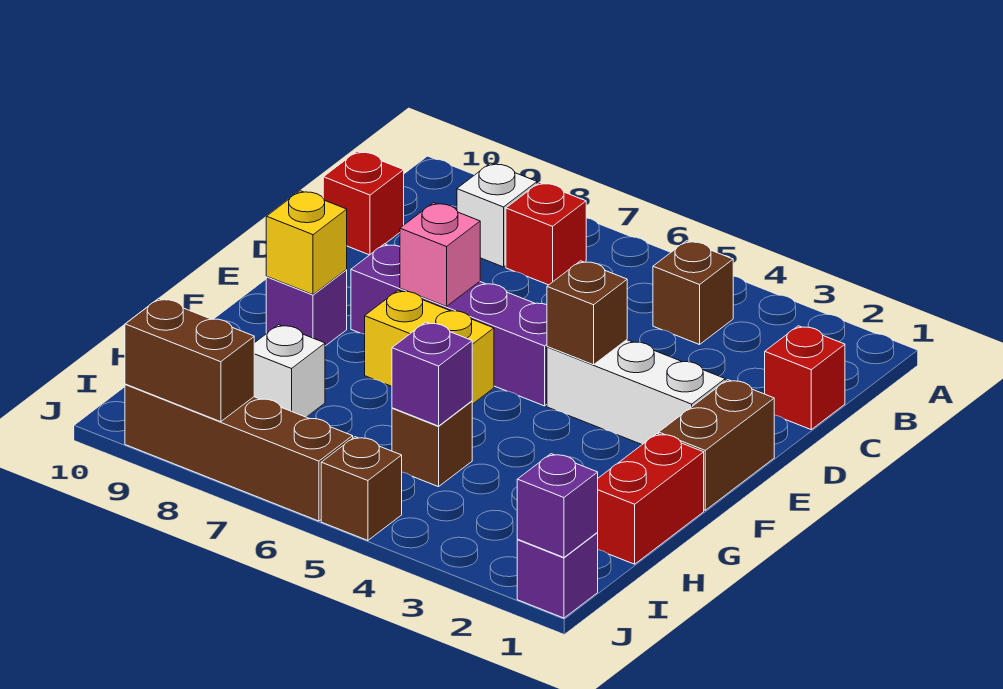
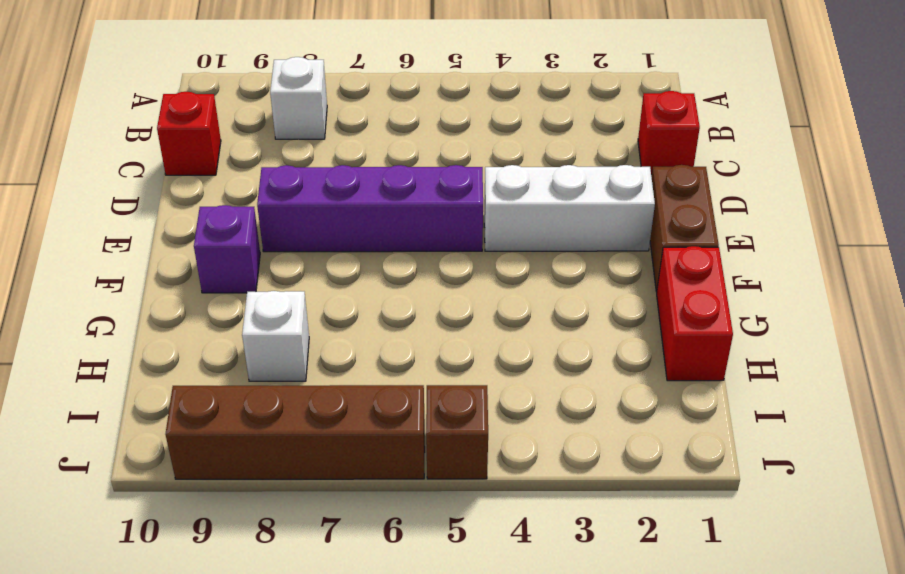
none -> brown 1x1 brick [653,241,733,345]
none -> red 1x1 brick [506,183,586,285]
none -> yellow 1x2 brick [365,290,494,404]

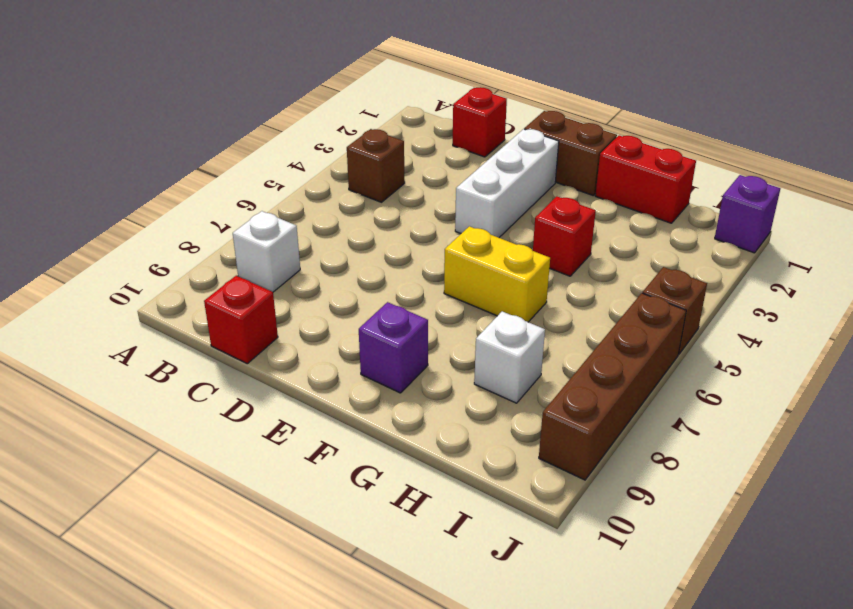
yellow 1x2 brick [444,226,550,322] -> yellow 1x2 brick turned to [365,290,494,404]
red 1x1 brick [533,196,596,276] -> red 1x1 brick moved to [506,183,586,285]
none -> purple 1x4 brick [351,244,547,406]
none -> brown 1x1 brick [392,401,472,487]
none -> brown 1x1 brick [547,261,627,365]

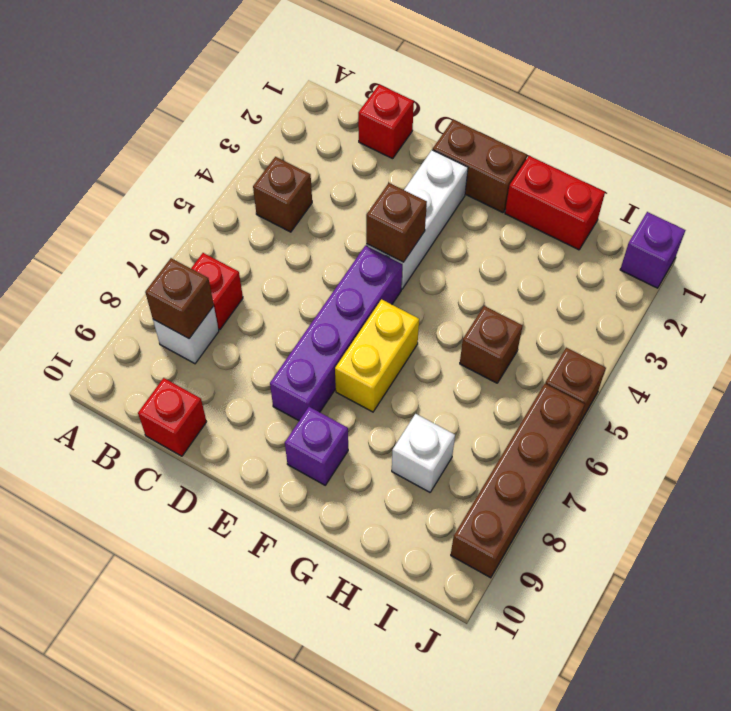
brown 1x1 brick [145,258,214,339] -> none
none -> pink 1x1 brick [400,203,480,307]
none -> yellow 1x1 brick [266,191,347,295]
none -> purple 1x1 brick [392,322,472,426]

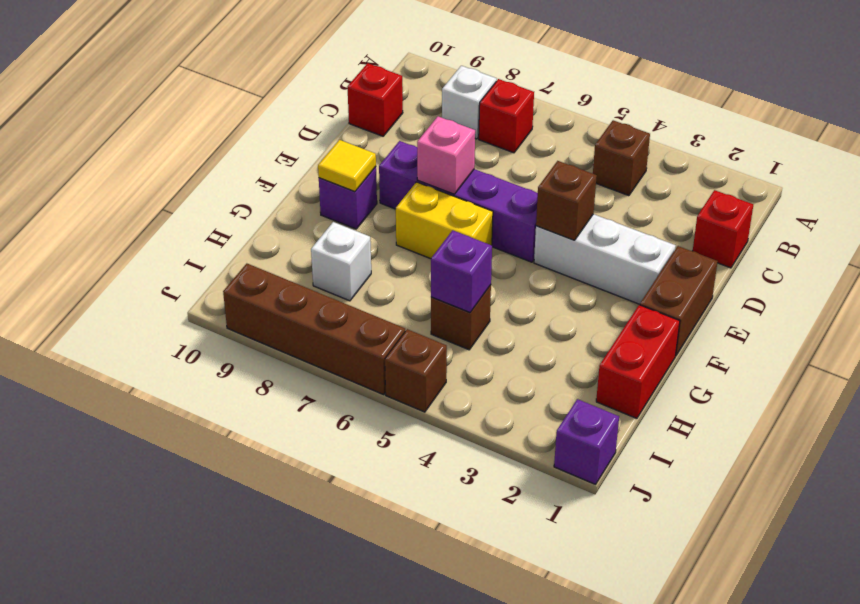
yellow 1x1 tile [318,140,376,192] -> yellow 1x1 brick [266,191,347,295]
none -> purple 1x1 brick [517,454,598,557]
none -> brown 1x2 brick [125,299,254,422]

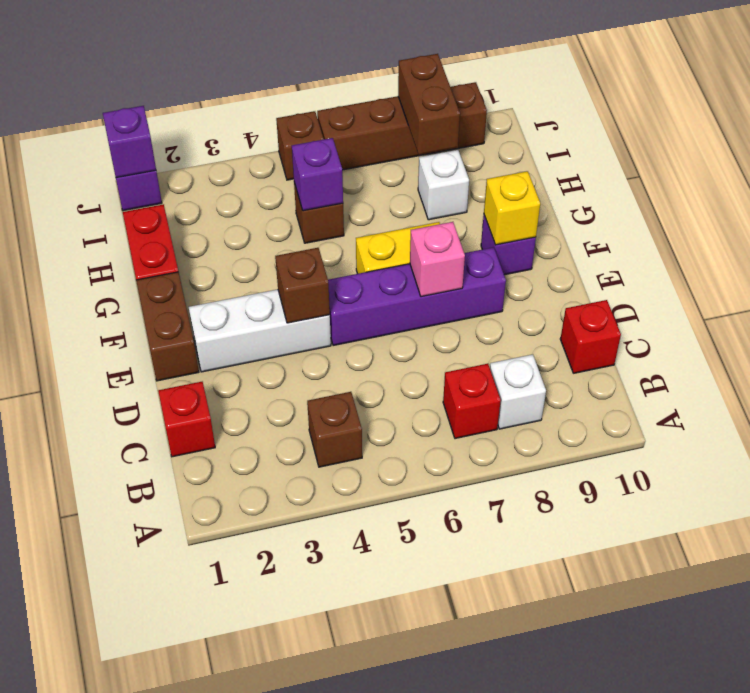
brown 1x2 brick [398,54,460,155] -> brown 1x2 brick turned to [125,299,254,422]

